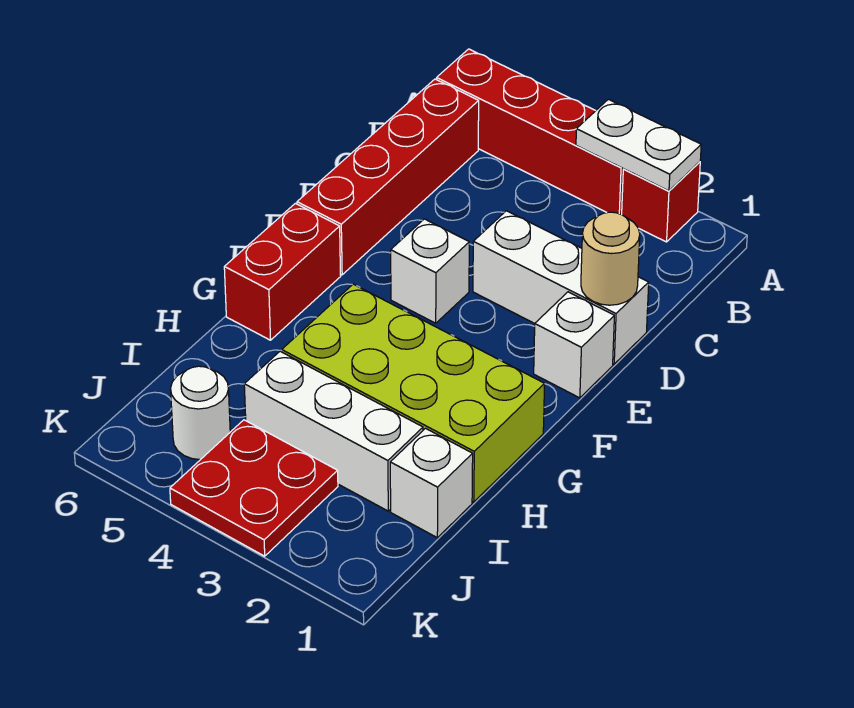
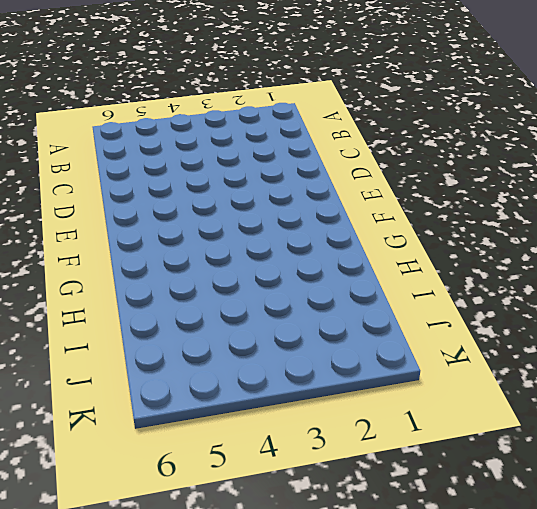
none -> red 1x1 brick [622,162,700,242]
none -> red 1x4 brick [437,49,623,214]
none -> red 1x4 brick [297,79,479,275]

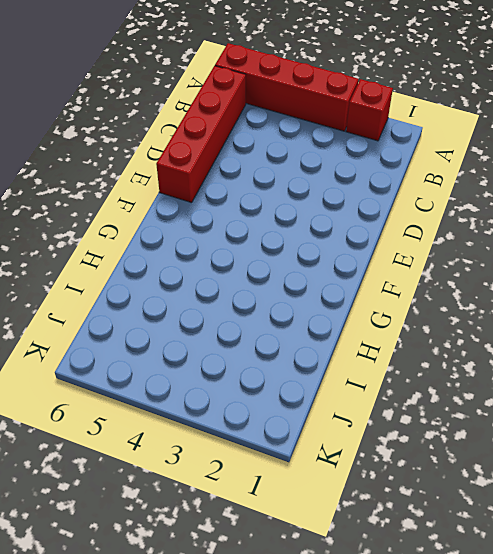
none -> white 1x3 brick [473,211,649,364]
none -> white 1x1 brick [534,292,614,398]
none -> white 1x1 brick [391,219,469,323]

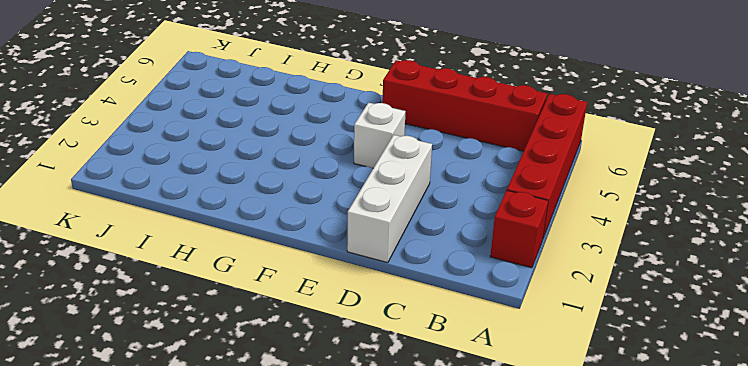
none -> white 1x1 brick [534,292,614,398]
none -> red 1x2 brick [224,203,341,340]
none -> lime 2x4 brick [282,284,545,502]

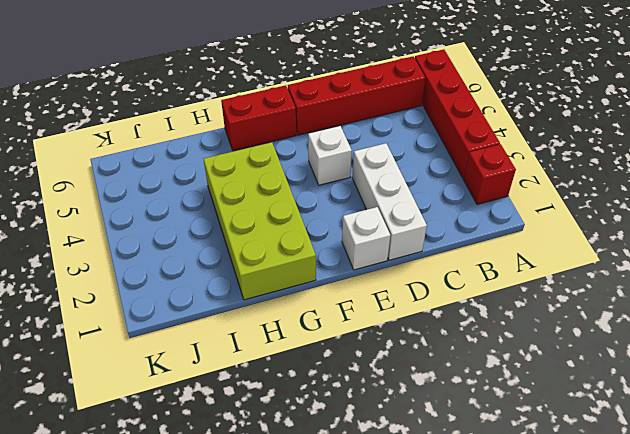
none -> white 1x1 brick [390,428,473,538]
none -> white 1x3 brick [244,351,423,511]
none -> red 2x2 plate [170,420,338,556]

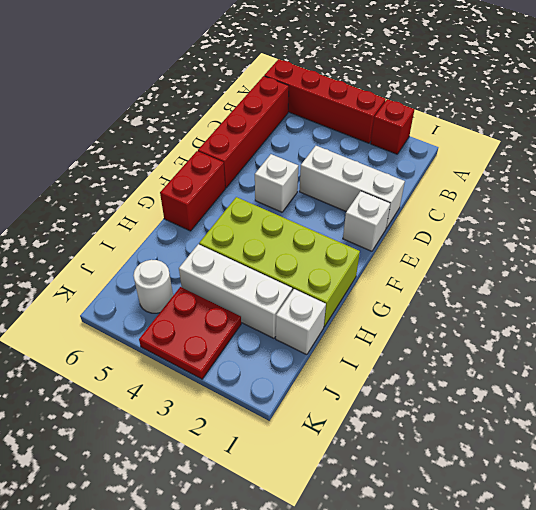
none -> white 1x2 plate [576,99,701,191]
none -> tan 1x1 round brick [581,212,640,305]

